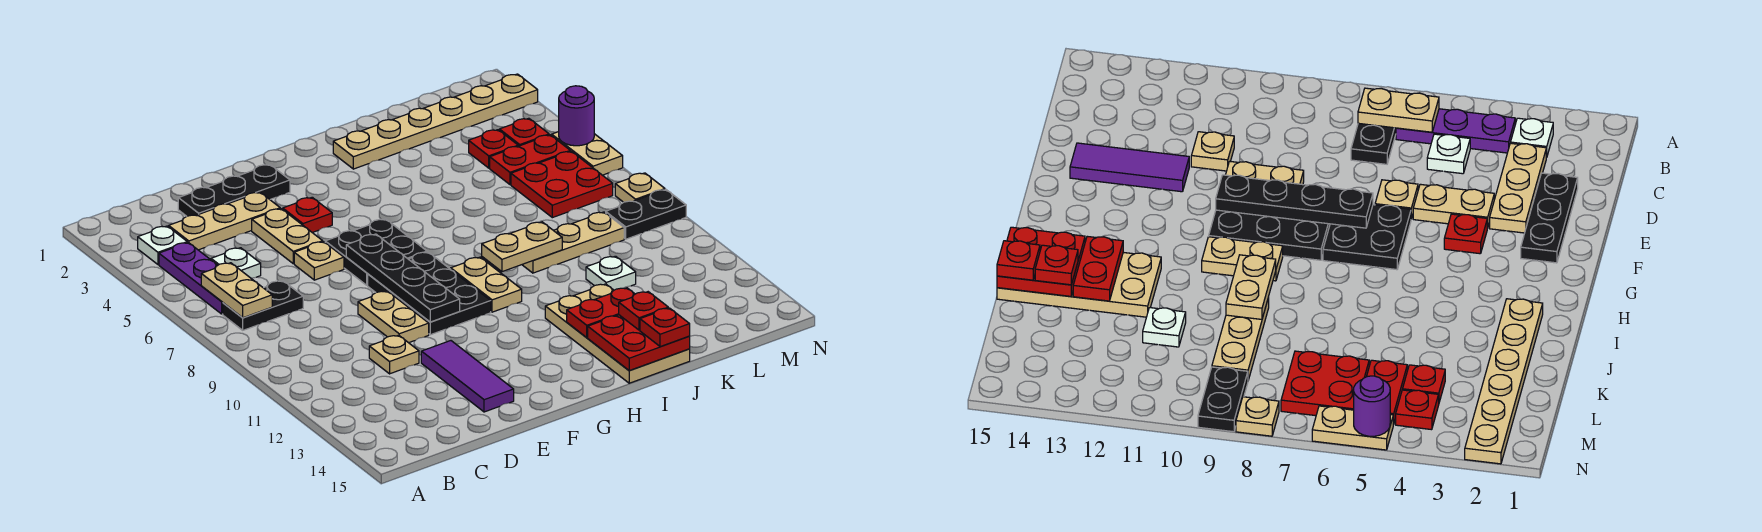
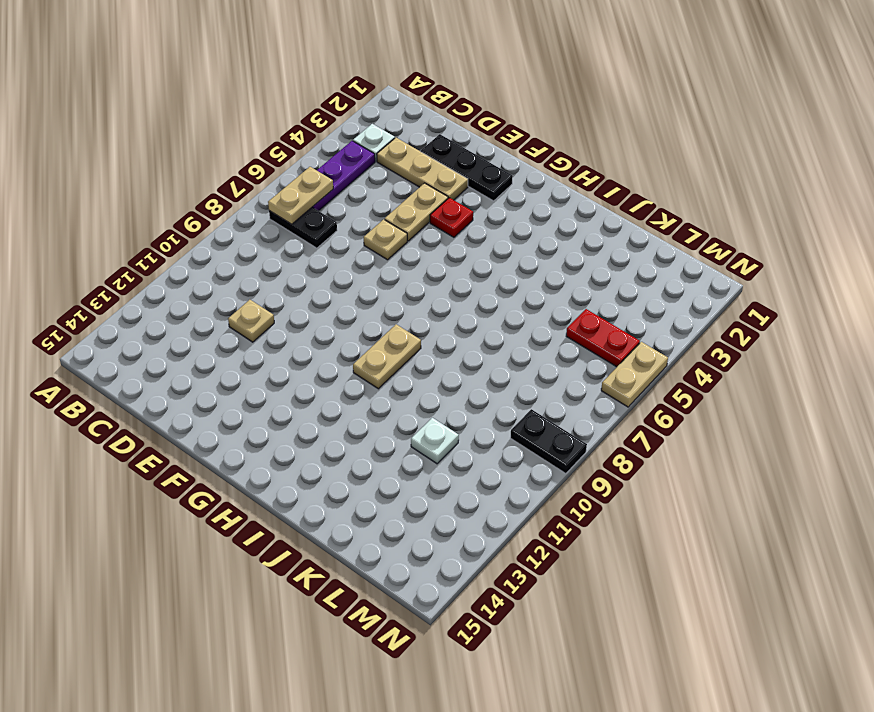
none -> white 1x1 plate [211,248,261,278]
none -> tan 1x2 plate [358,291,429,343]
none -> purple 1x3 tile [421,341,514,412]
none -> black 2x2 plate [325,219,427,285]

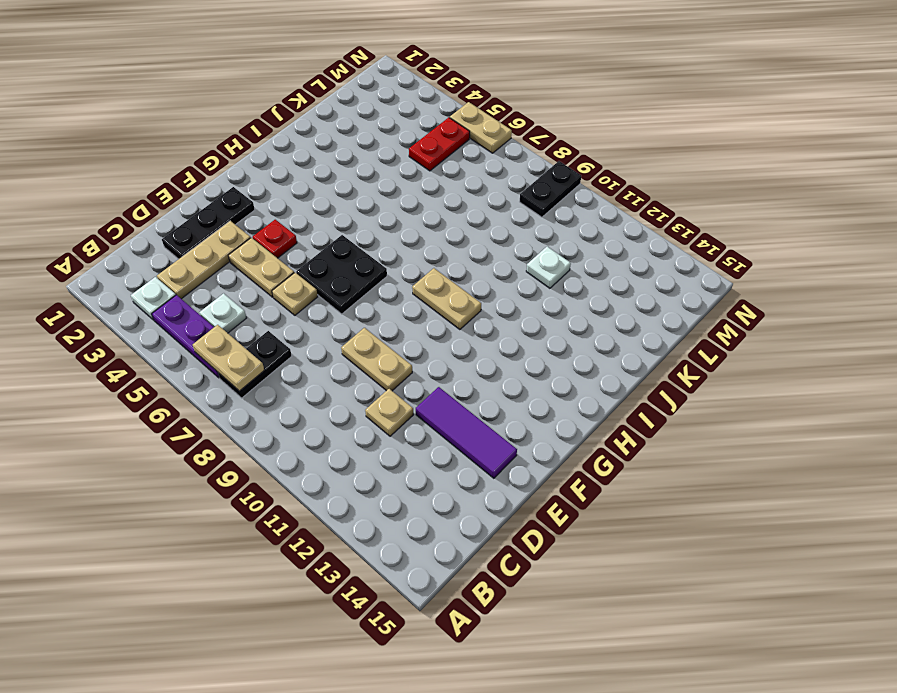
none -> black 2x3 plate [368,252,491,335]
none -> tan 1x6 plate [333,74,538,169]
none -> tan 2x4 plate [545,284,690,383]
none -> tan 1x3 plate [522,212,624,273]

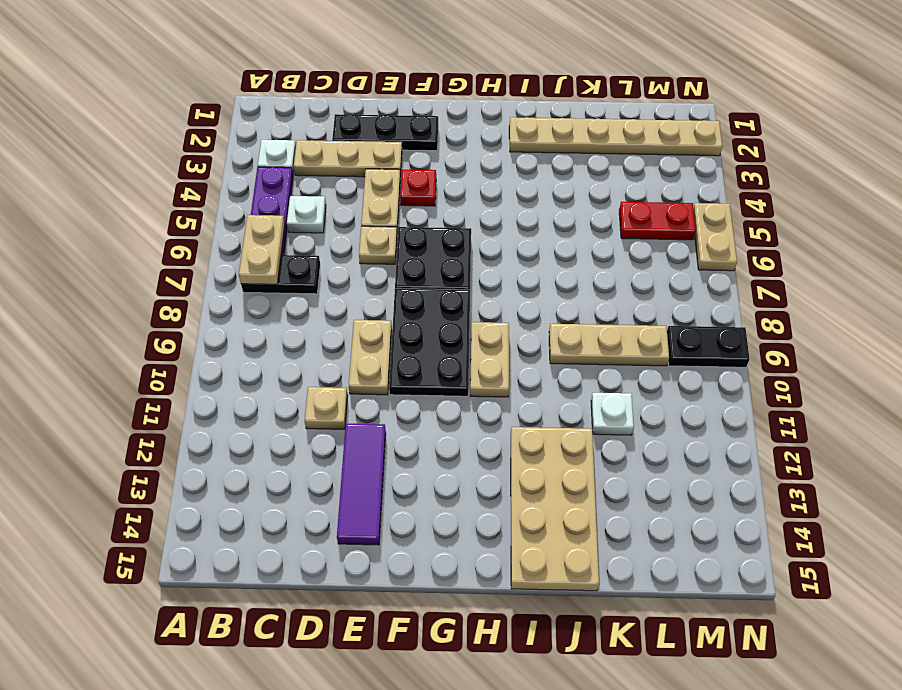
none -> red 1x1 plate [469,130,518,168]
none -> red 2x2 plate [511,151,613,218]
none -> red 1x1 plate [499,118,549,146]
none -> tan 1x1 plate [615,173,665,202]

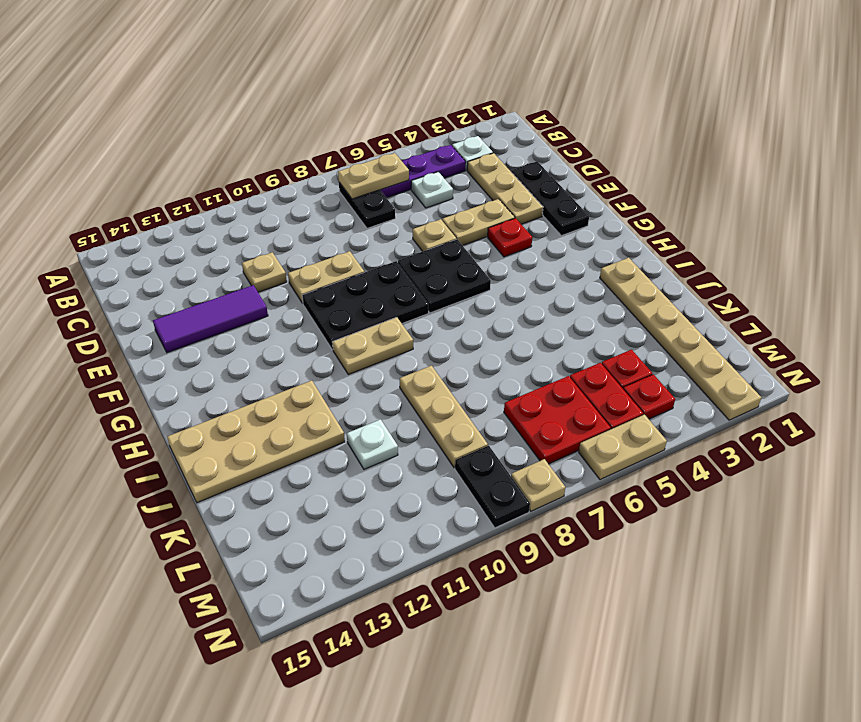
none -> black 1x4 plate [346,234,460,322]
none -> tan 1x2 plate [482,222,562,272]
none -> red 1x2 plate [567,288,635,338]
none -> red 2x2 plate [588,315,690,370]

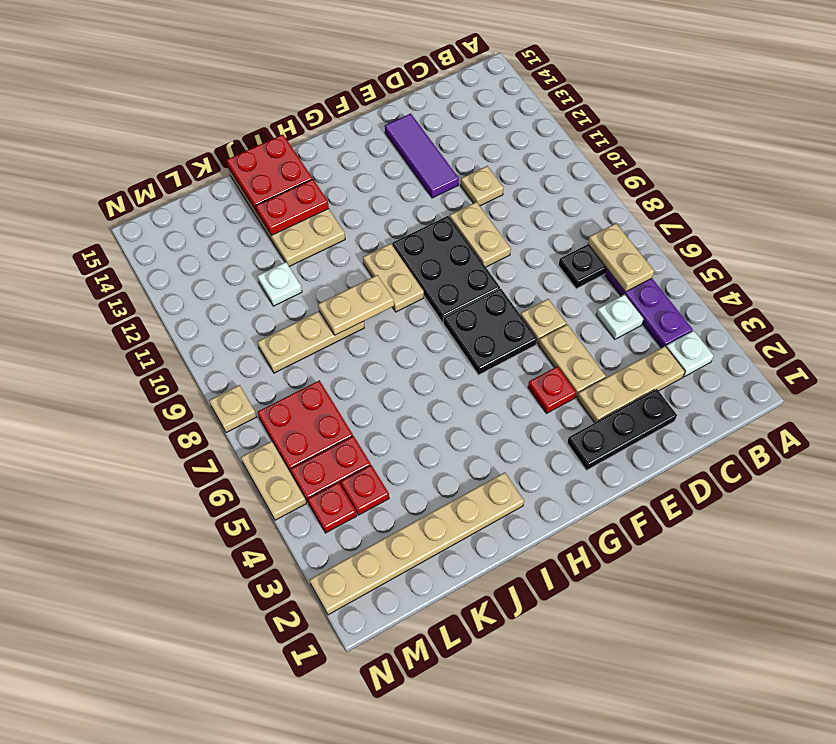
none -> black 1x2 plate [606,190,686,239]
none -> black 1x4 plate [346,234,460,322]
none -> purple 1x1 round brick [559,86,594,146]
none -> red 1x1 plate [619,292,668,330]

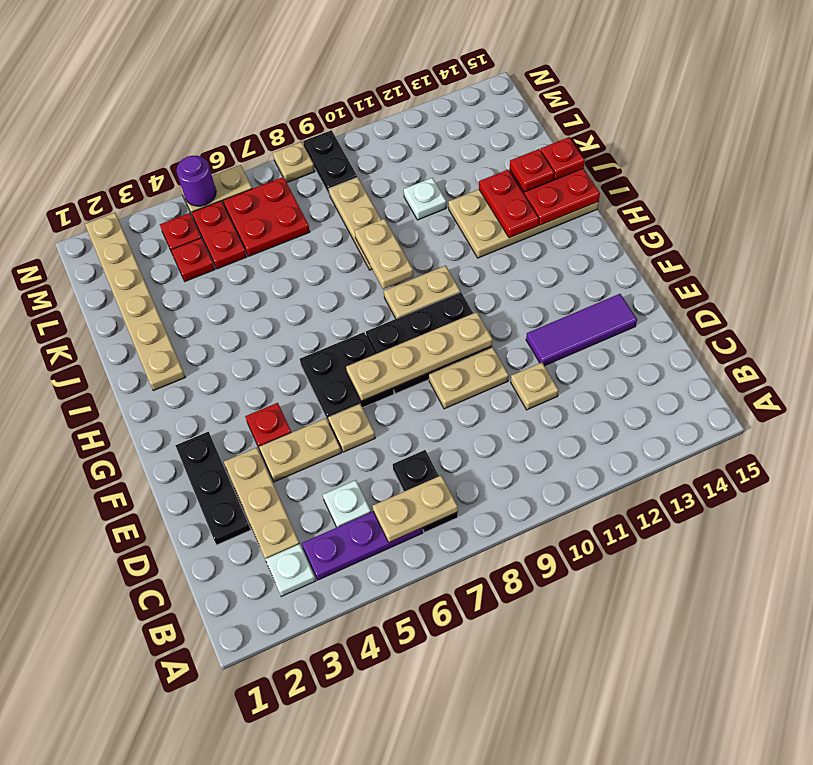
tan 1x4 plate [346,312,493,401] -> black 1x4 plate [346,234,460,322]

